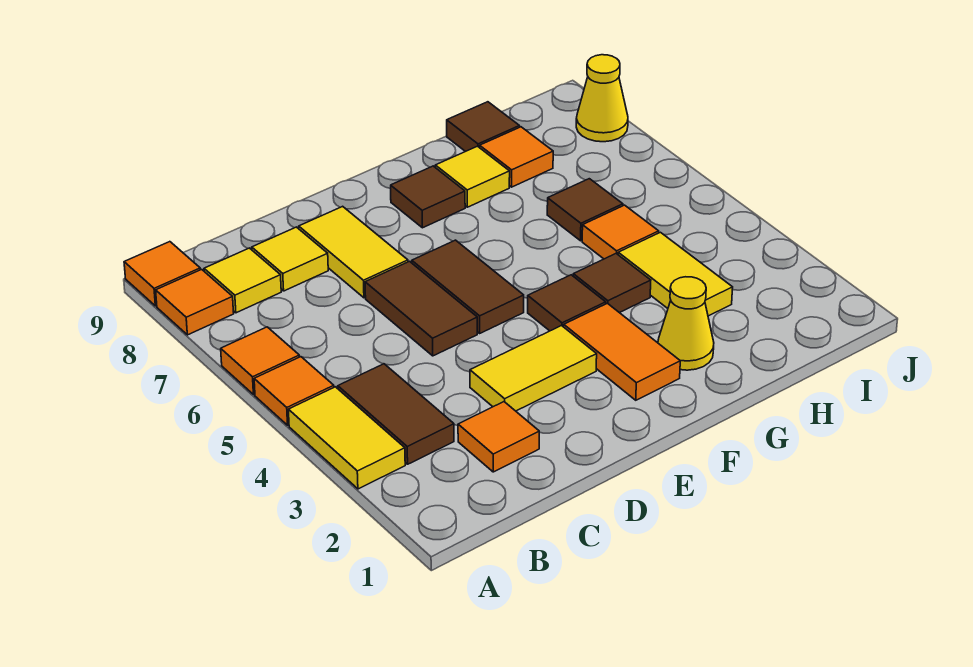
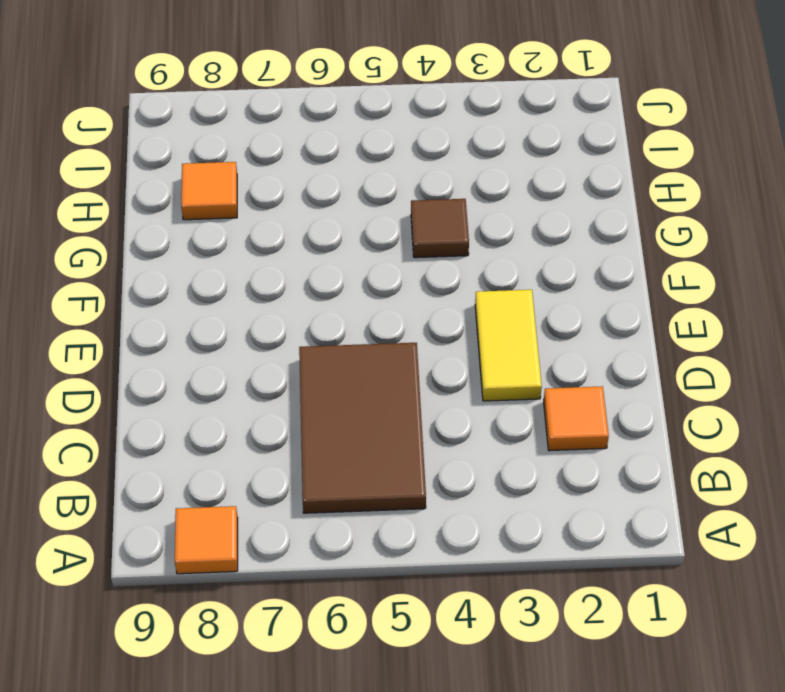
brown 2x3 tile [299,343,426,513] -> brown 1x2 tile [365,261,477,356]
none -> yellow 1x2 tile [288,387,405,489]
none -> orange 1x1 tile [254,357,334,425]
none -> orange 1x1 tile [221,327,299,394]

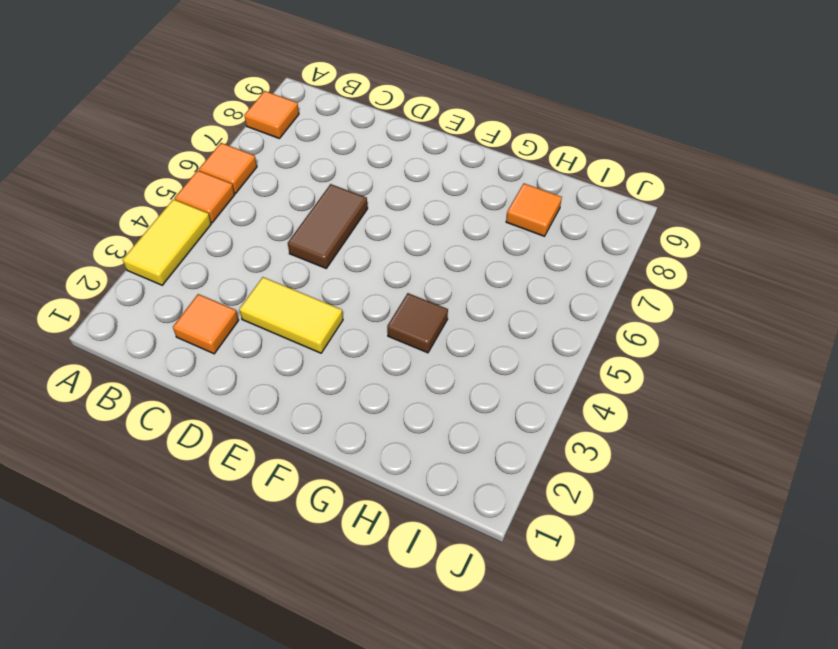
none -> orange 1x1 tile [124,242,200,306]
none -> brown 1x2 tile [338,364,454,464]
none -> yellow 1x1 tile [204,248,281,313]

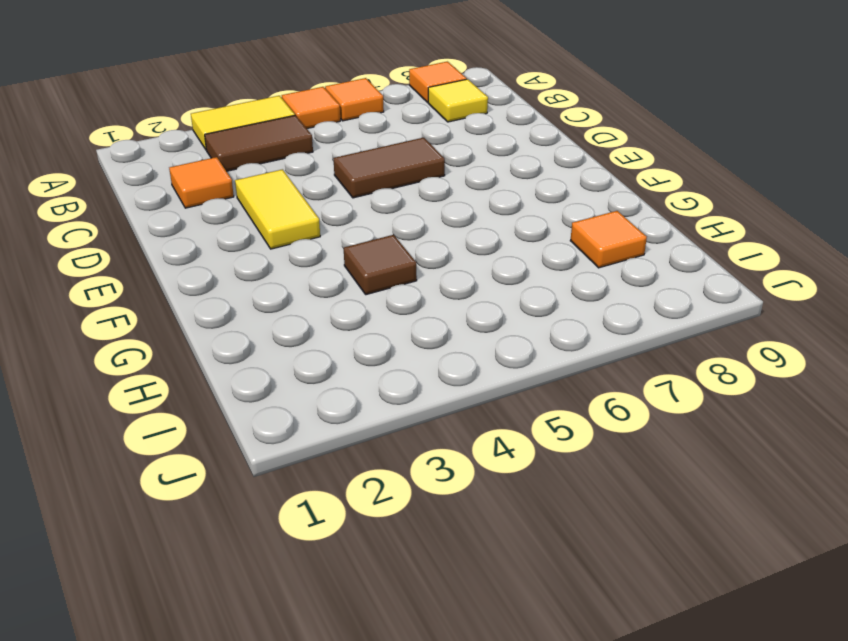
none -> orange 1x1 tile [124,242,200,306]
none -> yellow 1x1 tile [252,227,328,291]
none -> yellow 1x2 tile [299,206,408,298]

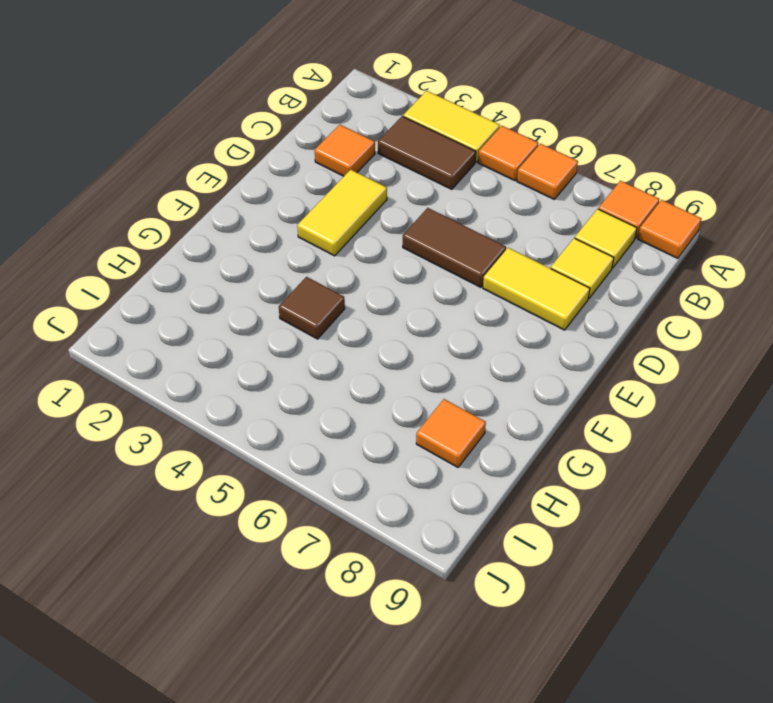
none -> brown 1x2 tile [412,240,524,333]
none -> orange 1x2 tile [564,303,680,400]
none -> brown 1x1 tile [528,275,606,331]

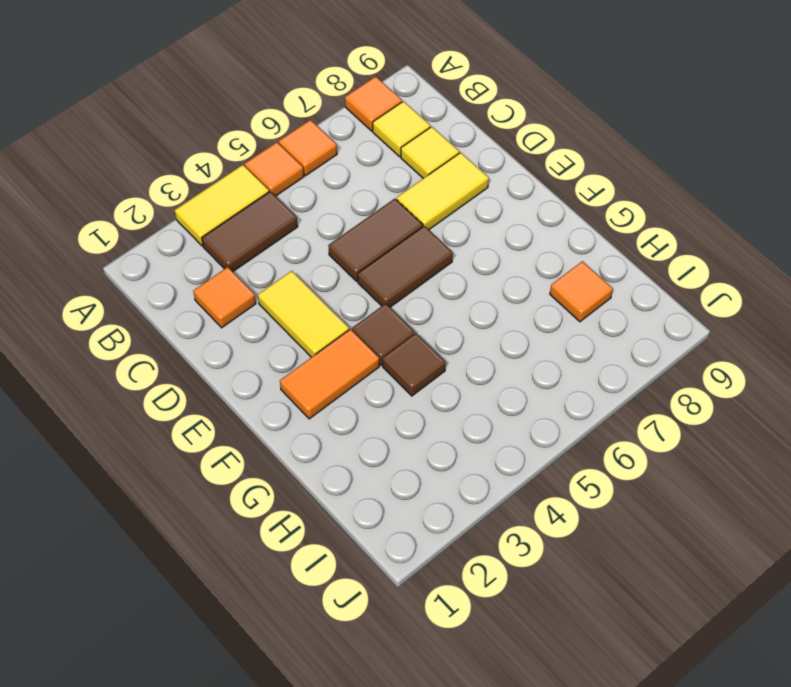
none -> orange 1x1 tile [124,242,200,306]
none -> brown 1x1 tile [391,166,465,228]
none -> yellow 1x1 cone [658,277,714,370]

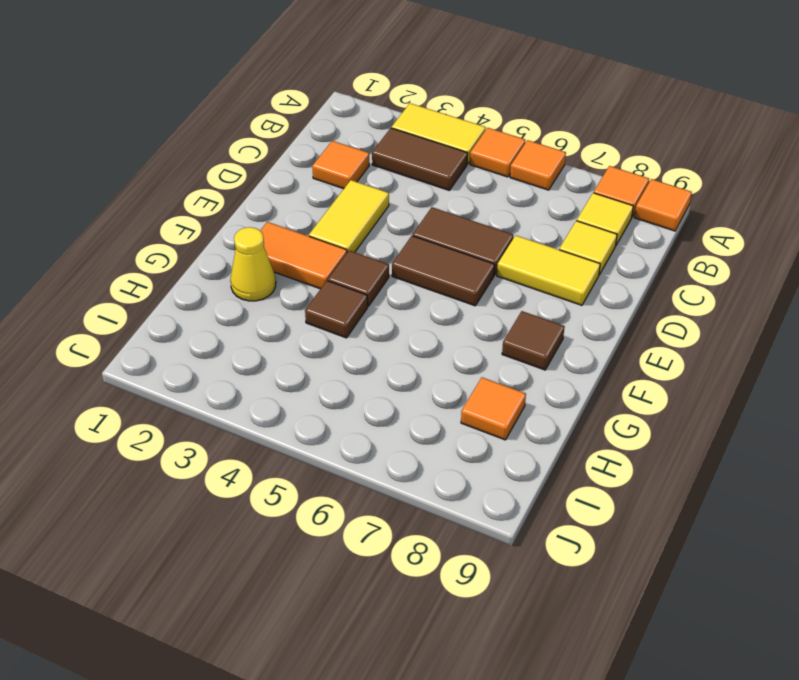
none -> yellow 1x1 tile [435,146,510,207]
none -> yellow 1x2 tile [618,232,733,316]
none -> orange 1x1 tile [582,205,659,259]

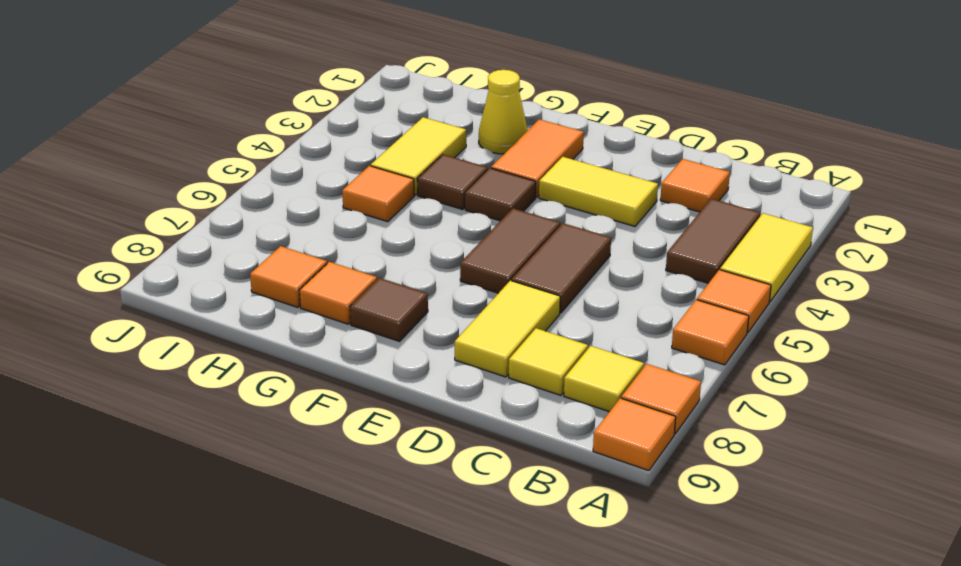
orange 1x1 tile [299,262,377,324] -> yellow 1x1 tile [435,146,510,207]
none -> brown 1x1 tile [547,179,623,241]
none -> brown 1x1 tile [447,102,520,152]
none -> yellow 1x1 cone [576,55,628,142]

